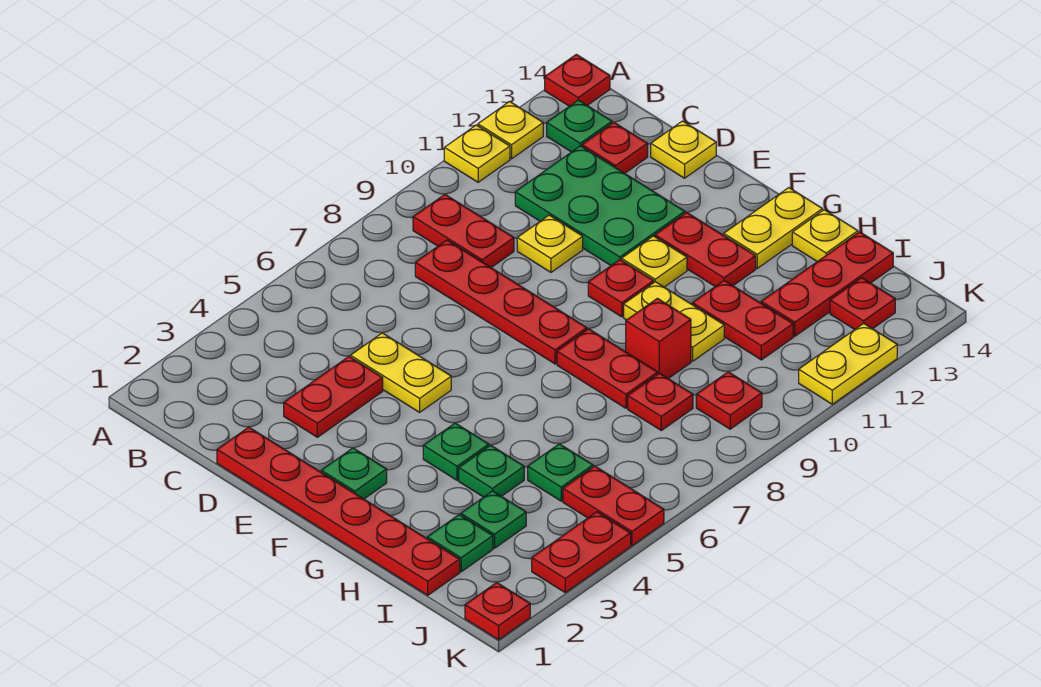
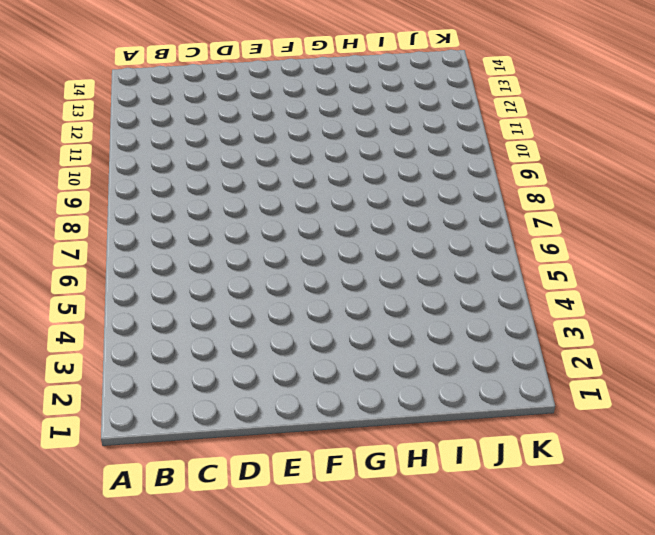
none -> yellow 1x1 plate [444,125,510,182]
none -> yellow 1x1 plate [478,102,543,159]
none -> red 1x1 plate [545,54,610,106]
none -> red 1x2 plate [413,195,514,268]

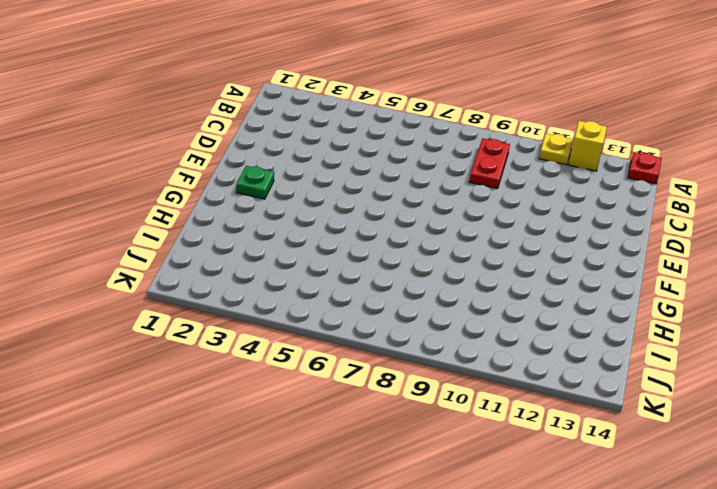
yellow 1x1 brick [569,121,607,171] -> yellow 1x1 plate [478,102,543,159]
none -> green 1x1 plate [547,100,612,152]
none -> red 1x4 plate [415,240,587,364]
none -> green 2x3 plate [515,146,685,265]
none -> red 1x1 plate [582,122,648,173]

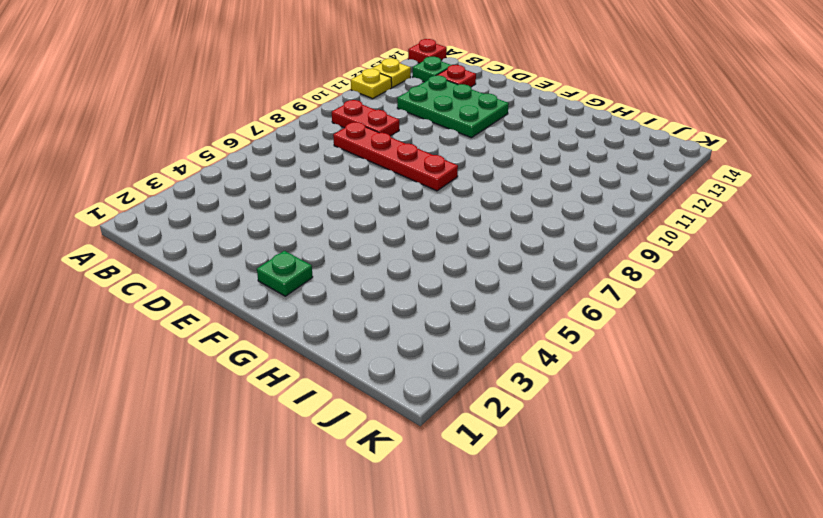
none -> red 1x6 plate [217,427,460,595]
none -> red 1x2 plate [284,357,383,437]
none -> yellow 1x2 plate [351,333,451,412]
none -> yellow 1x1 plate [517,215,583,272]

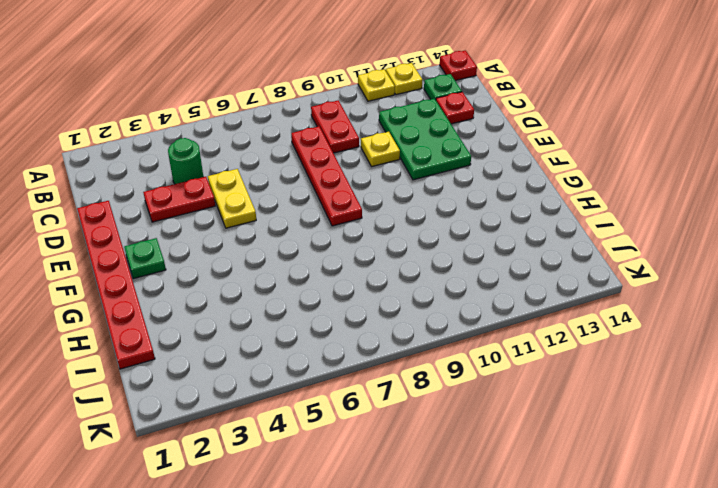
green 1x1 round brick [168,138,203,184] -> none
none -> yellow 1x1 plate [651,121,716,178]
none -> red 1x1 plate [588,260,654,317]
none -> yellow 1x1 plate [622,236,687,287]
none -> red 1x2 plate [655,212,756,286]

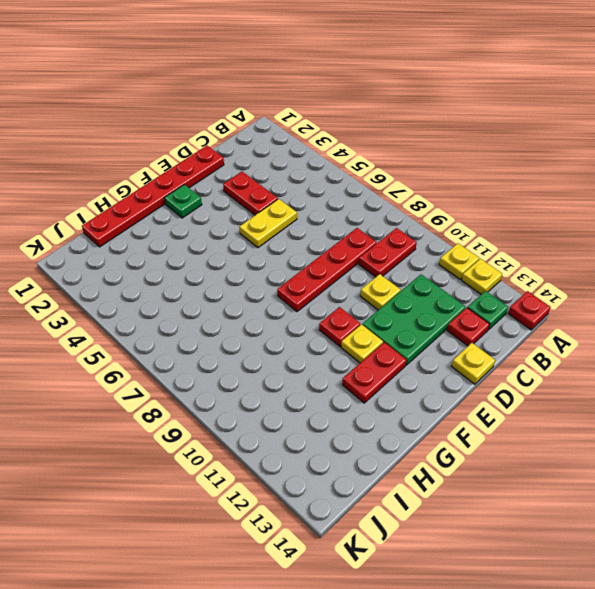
none -> green 1x1 plate [423,423,489,480]
none -> red 1x2 plate [557,329,658,408]
none -> yellow 1x2 plate [624,282,724,361]
none -> yellow 1x2 plate [724,188,823,268]

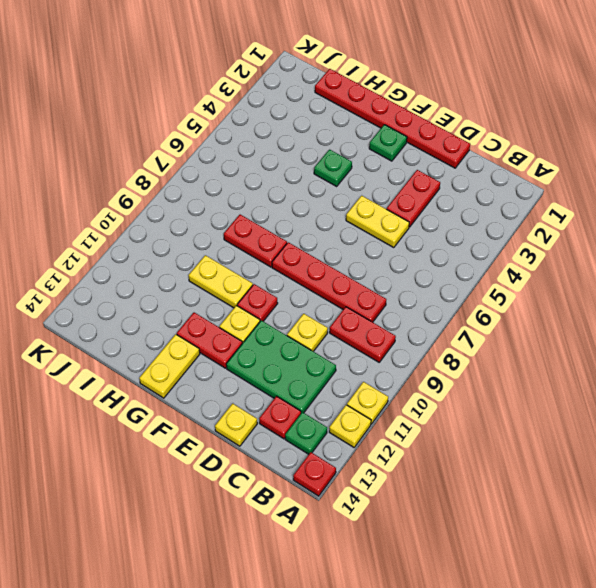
none -> green 1x1 plate [459,445,524,497]
none -> red 1x1 brick [626,298,691,379]
none -> red 1x2 plate [692,281,793,360]
none -> yellow 1x1 plate [792,210,858,262]

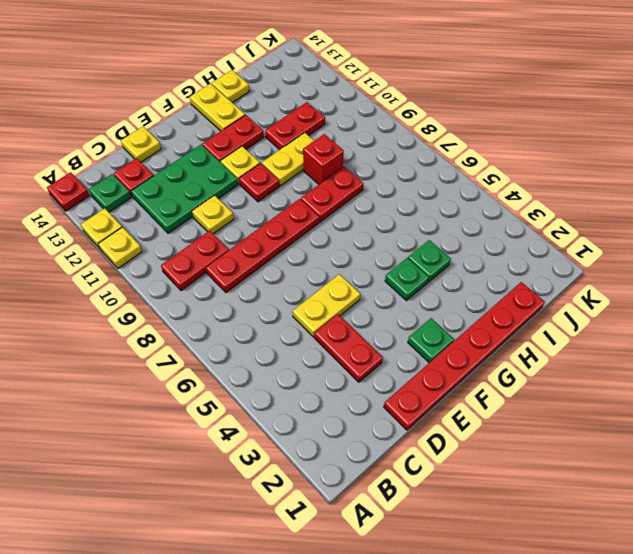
none -> green 1x1 plate [427,514,493,572]
none -> green 1x1 plate [461,491,526,548]
none -> green 1x1 plate [528,444,593,501]
none -> red 1x1 plate [628,373,693,430]

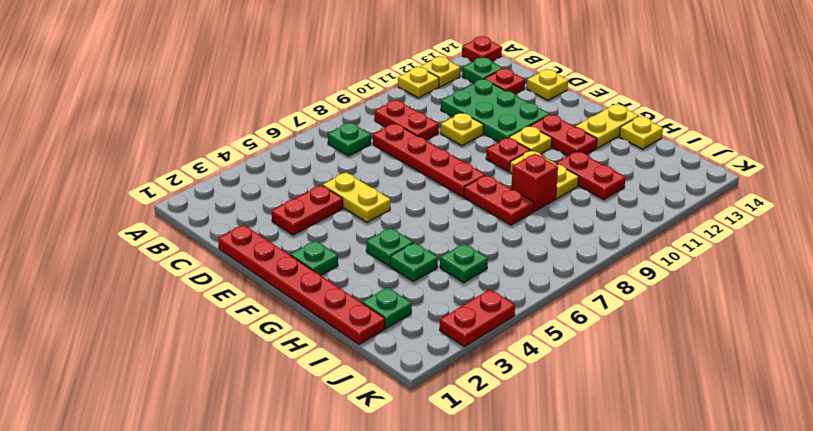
green 1x1 plate [328,123,371,156] -> green 1x1 plate moved to [461,491,526,548]
none -> red 1x1 plate [628,373,693,430]
none -> red 1x3 plate [761,232,893,336]
none -> red 1x2 plate [563,466,664,546]
none -> red 1x1 plate [696,372,762,429]

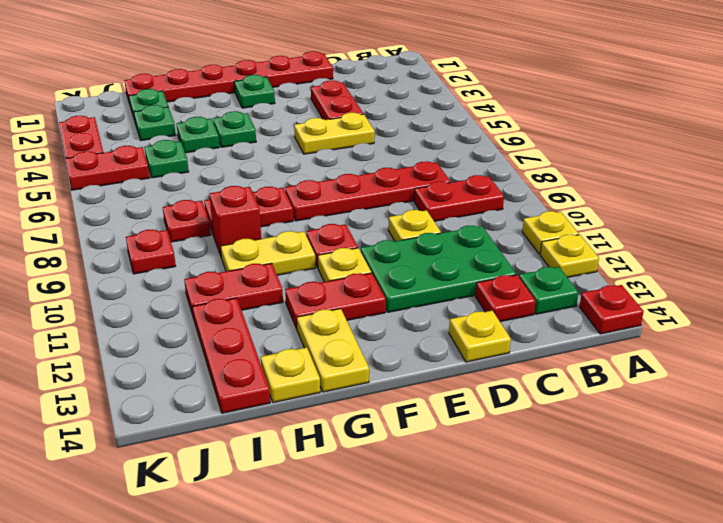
none -> red 1x1 plate [830,278,895,330]
none -> red 1x1 plate [465,583,530,640]
none -> yellow 1x2 plate [799,323,897,404]

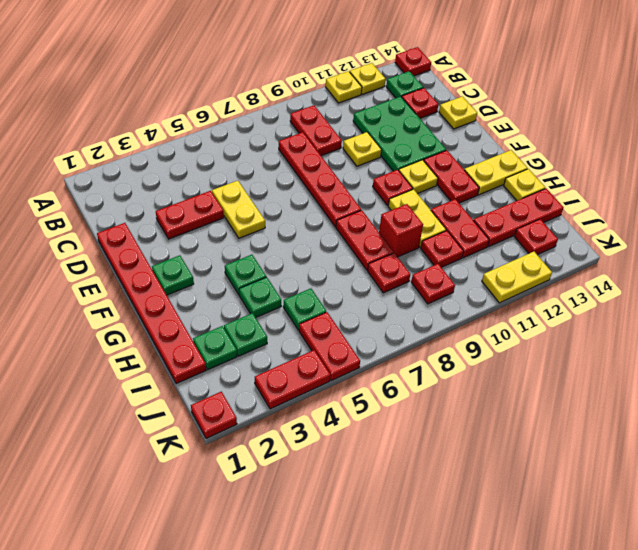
red 1x1 plate [421,231,464,267] -> none

